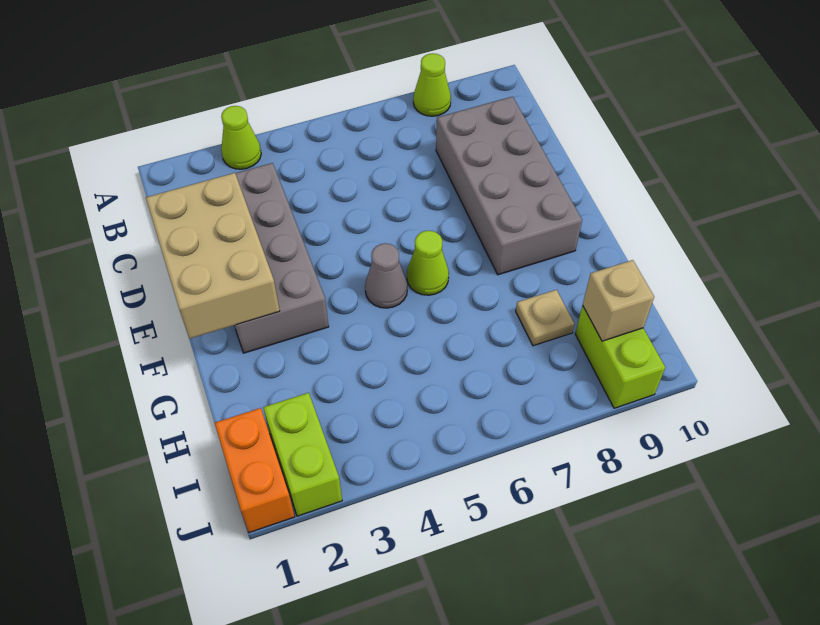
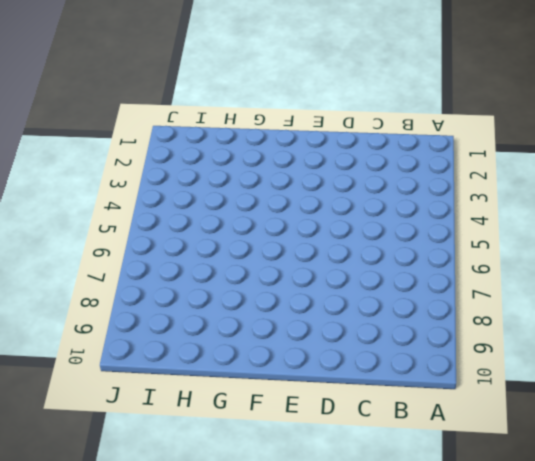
none -> lime 1x1 cone [221,106,261,169]
none -> lime 1x1 cone [413,53,451,116]
none -> grey 2x4 brick [234,163,329,353]

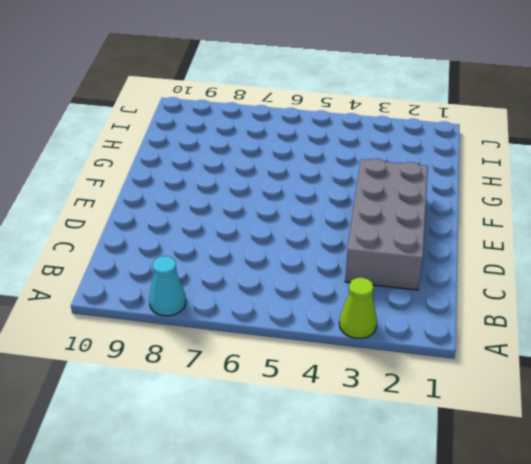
cyan 1x1 cone [149,256,186,316] -> lime 1x1 cone [413,53,451,116]
none -> grey 2x4 brick [436,97,582,275]
none -> grey 1x1 cone [365,243,407,308]
none -> lime 1x1 cone [407,231,449,295]

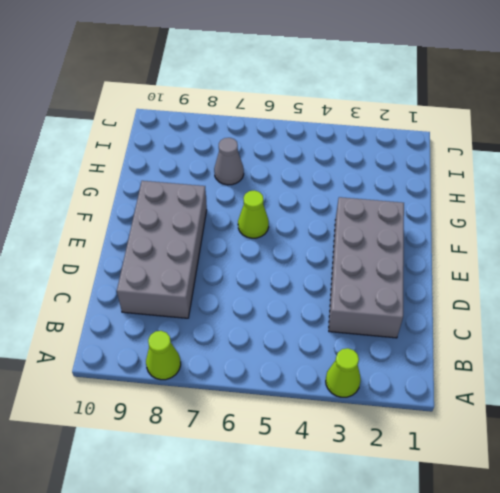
grey 1x1 cone [214,138,244,185] -> grey 1x1 cone moved to [365,243,407,308]
none -> tan 1x1 plate [516,290,574,346]
none -> orange 1x2 brick [215,408,295,533]
none -> lime 1x2 brick [263,393,342,516]

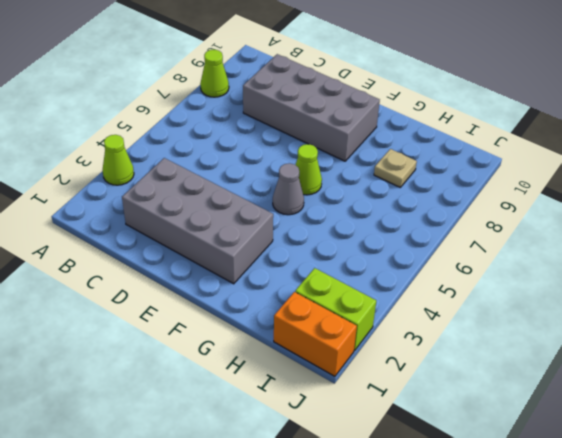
none -> lime 1x2 brick [575,306,665,408]
none -> tan 2x3 brick [146,173,280,339]
none -> tan 1x1 brick [583,260,654,341]

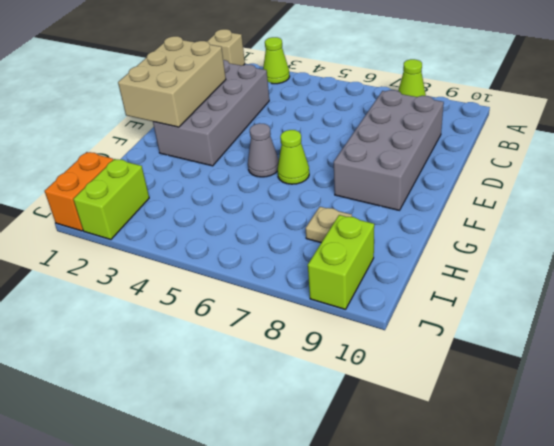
tan 1x1 brick [207,29,245,66] -> tan 1x1 brick moved to [583,260,654,341]

